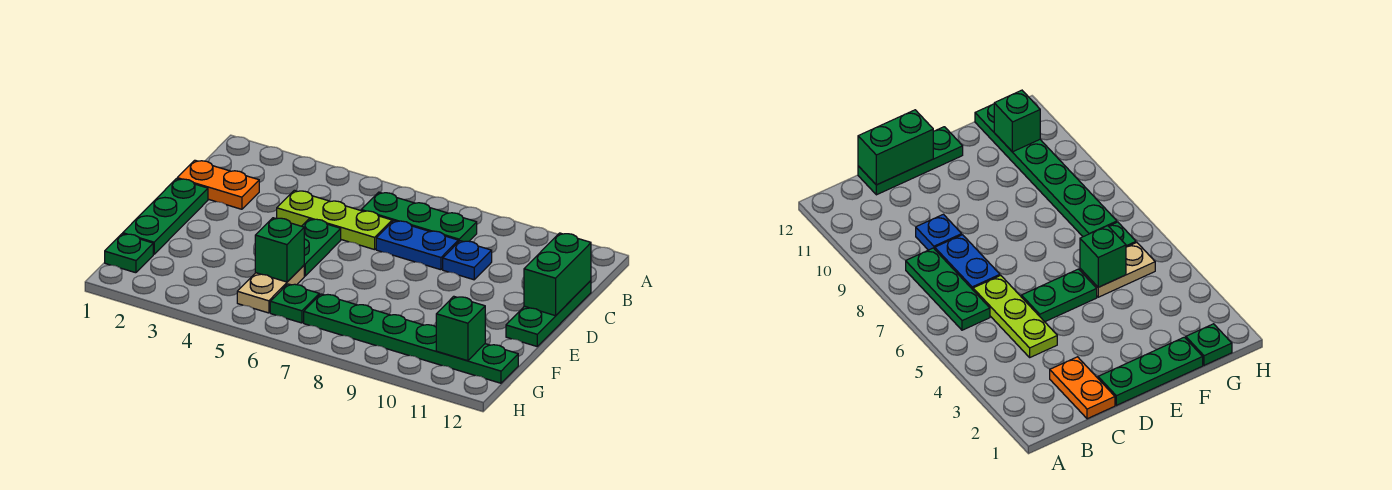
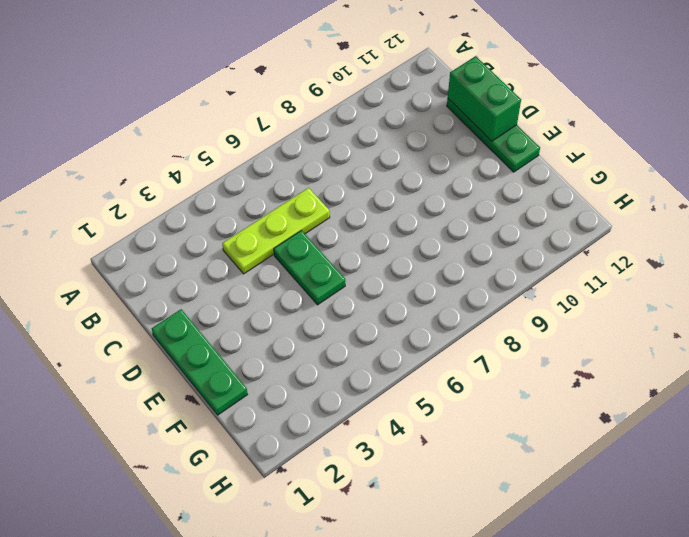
none -> green 1x3 plate [361,192,477,242]
none -> orange 1x2 plate [177,160,259,209]
none -> blue 1x2 plate [376,221,458,270]

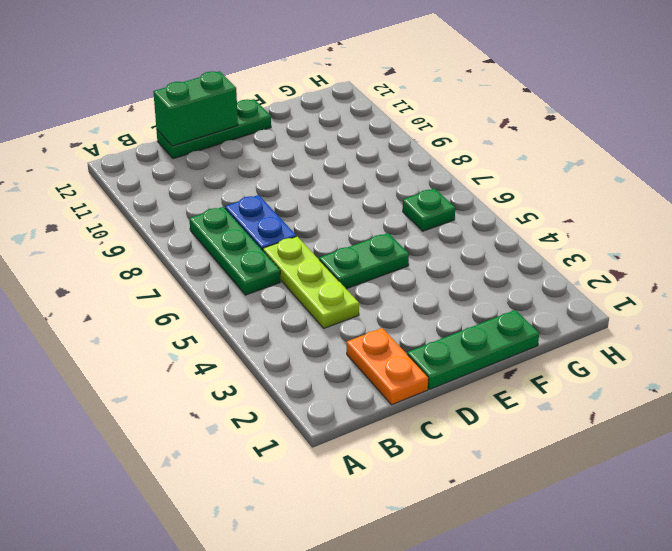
none -> blue 1x1 plate [443,241,492,280]
none -> tan 1x2 plate [237,265,304,313]
none -> green 1x1 plate [105,234,153,273]

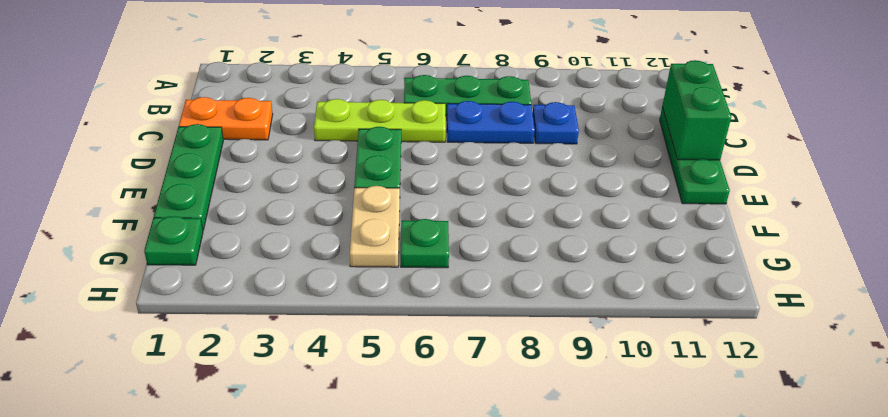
none -> green 1x6 plate [304,294,518,383]
none -> green 1x1 brick [255,218,304,282]
none -> green 1x1 brick [436,296,485,361]

